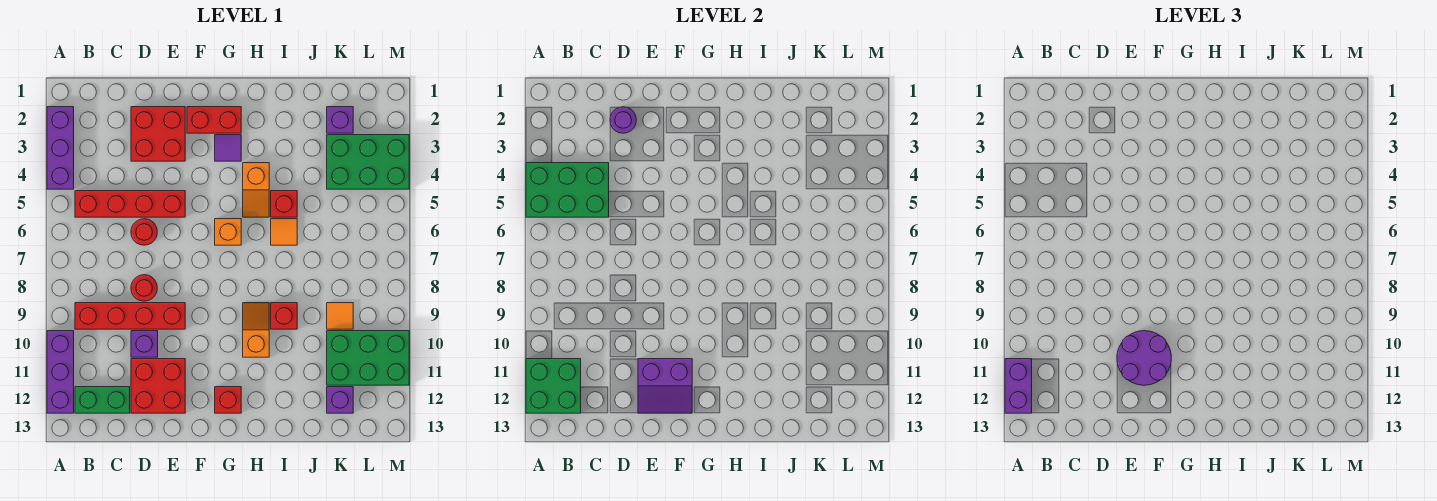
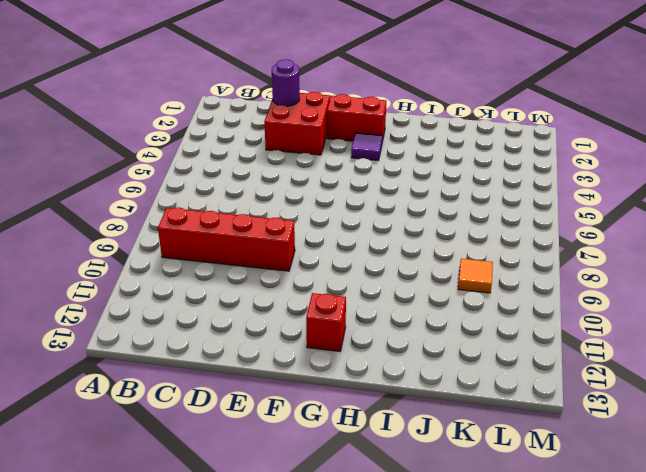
none -> purple 1x3 brick [47,107,74,189]
none -> purple 1x3 brick [47,331,74,413]
none -> red 1x4 brick [75,191,185,217]
none -> green 1x2 brick [75,387,130,413]

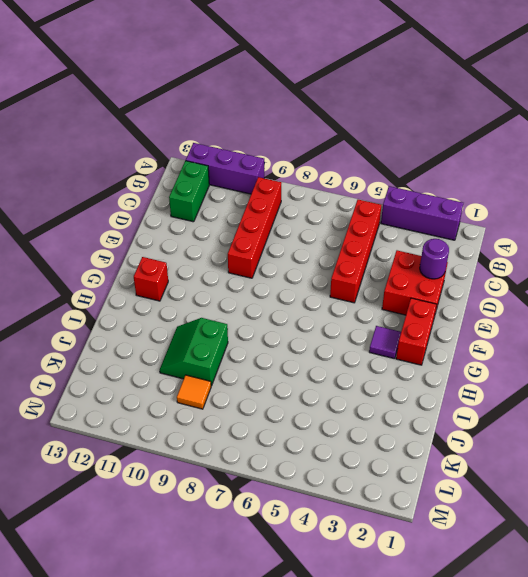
green 2x2 slope [160,318,228,386] -> red 1x1 brick [271,303,297,329]
none -> red 1x1 round brick [131,219,157,245]
none -> red 1x1 round brick [131,275,157,301]
none -> purple 1x1 brick [131,331,158,357]
none -> red 2x2 brick [131,359,185,413]

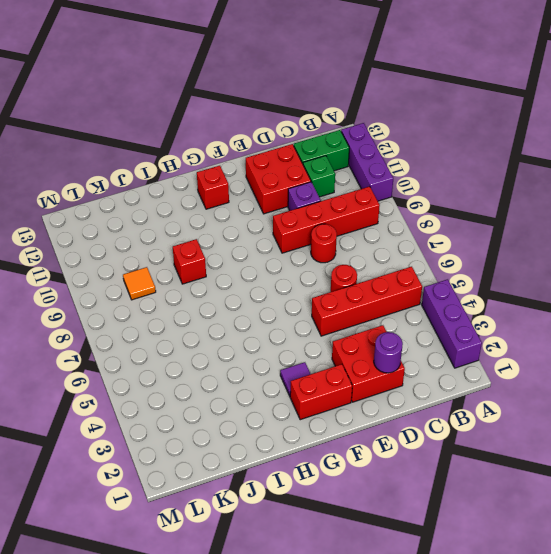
green 1x1 brick [303,156,335,197] -> none
none -> orange 1x1 brick [215,219,241,245]
none -> orange 1x2 slope [243,163,269,217]
none -> orange 1x2 slope [243,303,269,357]
none -> red 1x1 brick [271,191,297,217]

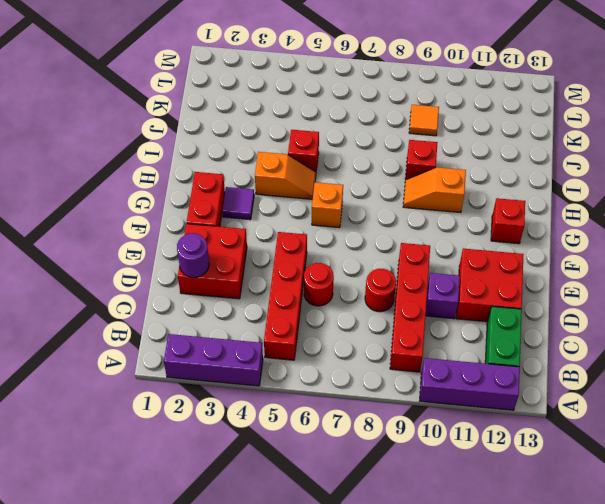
none -> orange 1x1 tile [271,219,297,245]
none -> purple 1x1 brick [327,107,353,133]
none -> green 2x3 brick [327,135,409,189]
none -> green 2x3 brick [327,331,409,385]

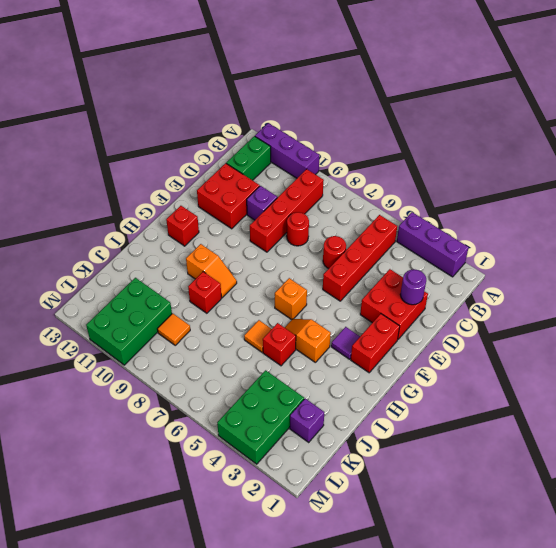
none -> purple 1x1 brick [327,387,353,413]
none -> green 2x3 brick [526,163,609,217]
none -> green 2x2 brick [526,359,581,413]
none -> purple 2x2 slope [638,359,692,413]

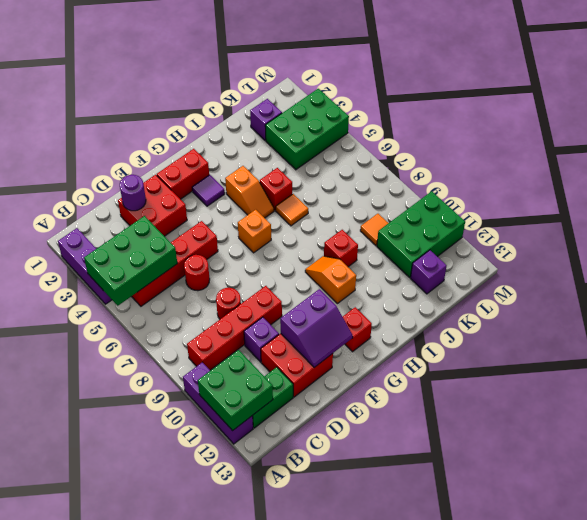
none -> purple 1x2 brick [1005,359,1032,413]
none -> purple 2x2 round brick [1117,331,1171,385]

